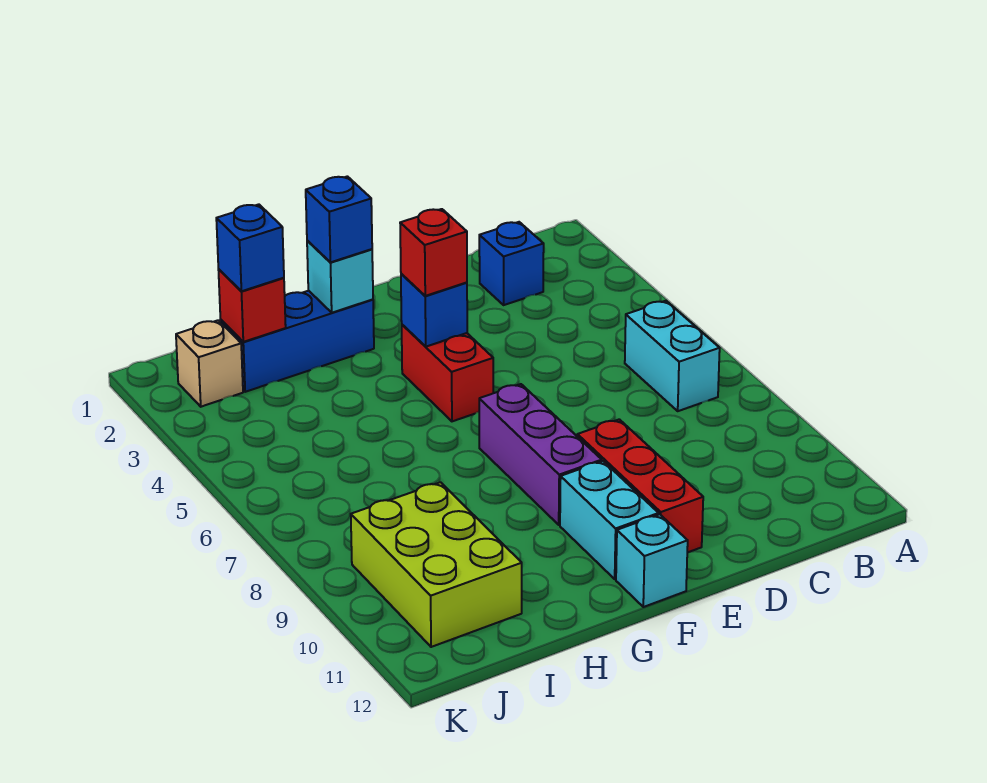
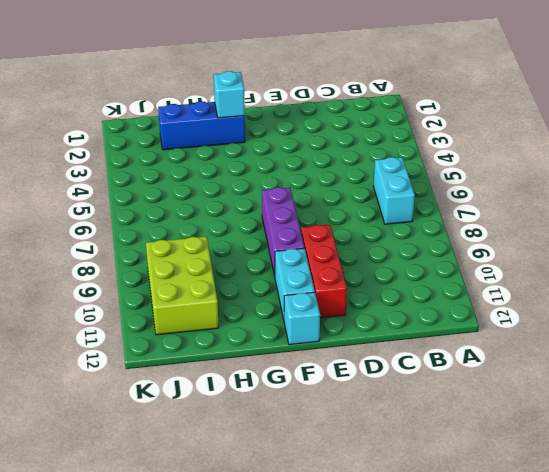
none -> blue 1x1 brick [479,222,544,305]
none -> red 1x2 brick [402,325,493,421]
none -> tan 1x1 brick [176,320,243,407]

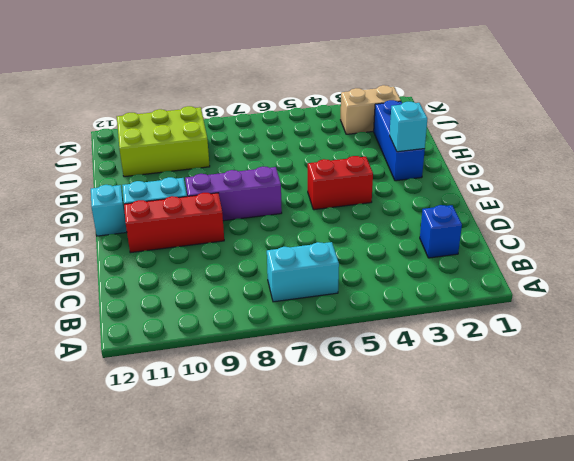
tan 1x2 brick [341,85,401,134] -> tan 1x1 brick [176,320,243,407]
none -> blue 1x1 brick [401,274,467,347]
none -> red 1x1 brick [218,269,286,342]
none -> red 1x1 brick [400,209,467,296]

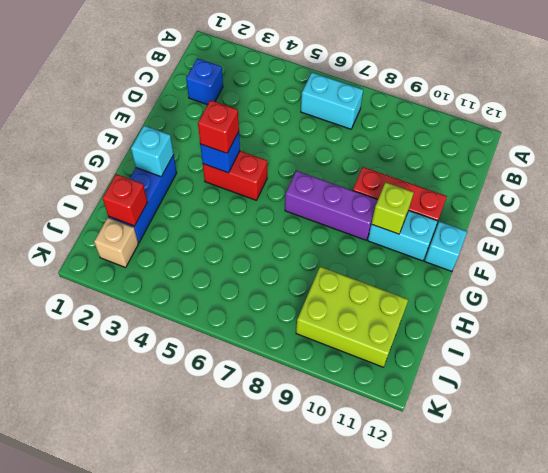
lime 1x1 brick [372,182,414,234] -> none
none -> blue 1x1 brick [306,176,372,262]
none -> blue 1x1 brick [216,204,284,291]

